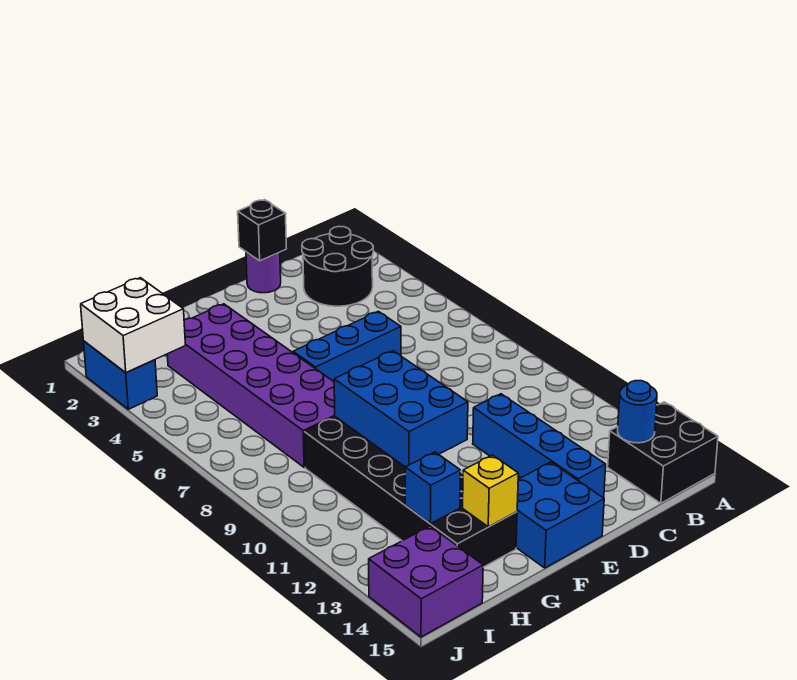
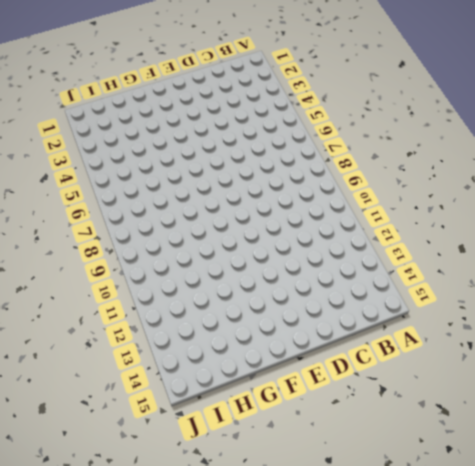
none -> black 2x2 brick [608,402,718,503]
none -> black 2x2 round brick [302,226,373,306]
none -> purple 1x1 round brick [246,252,281,293]

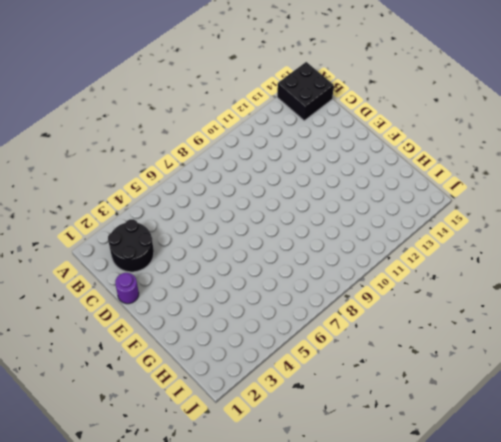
none -> blue 1x3 brick [293,311,401,382]
none -> blue 1x4 brick [473,394,606,498]
none -> blue 2x2 brick [516,462,604,568]

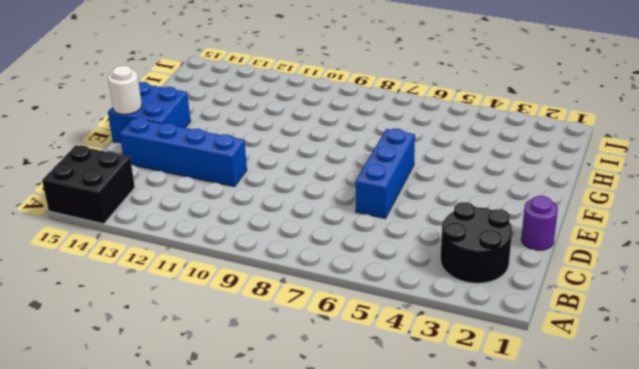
white 1x1 round brick [108,66,142,115] -> none
none -> purple 2x6 brick [167,304,335,467]
none -> black 2x6 brick [304,417,517,567]
none -> purple 2x2 brick [369,526,483,637]

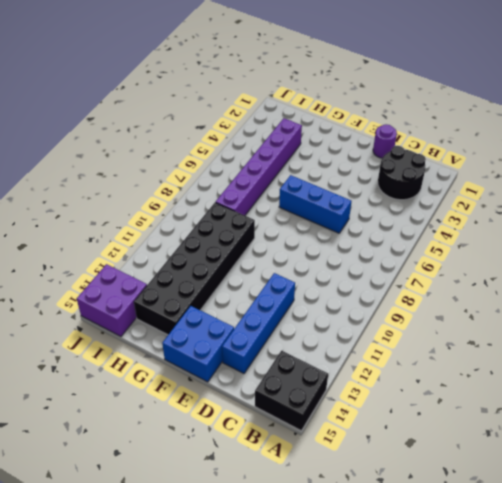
purple 1x6 brick [216,118,302,215] -> purple 2x6 brick [167,304,335,467]
none -> blue 1x2 brick [84,341,157,409]
none -> blue 1x1 round brick [618,381,657,443]
none -> black 1x1 brick [238,200,286,261]

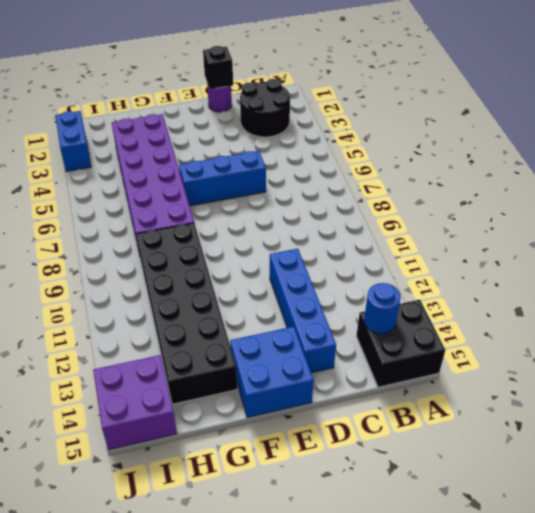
none -> blue 2x3 brick [334,351,468,467]
none -> yellow 1x1 brick [463,455,518,527]
none -> blue 1x1 brick [405,452,460,524]

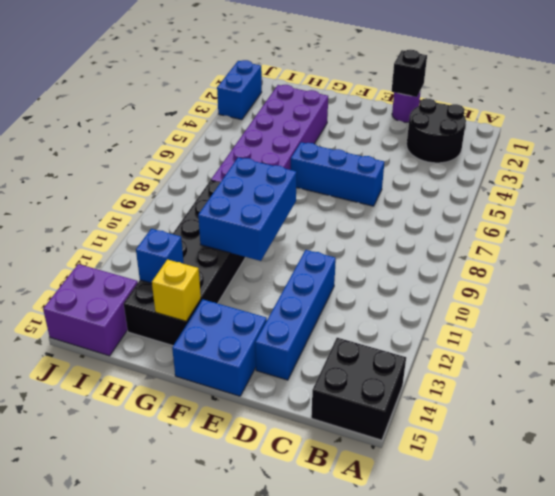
none -> blue 1x1 round brick [618,381,657,443]
none -> white 2x2 brick [81,278,185,373]

